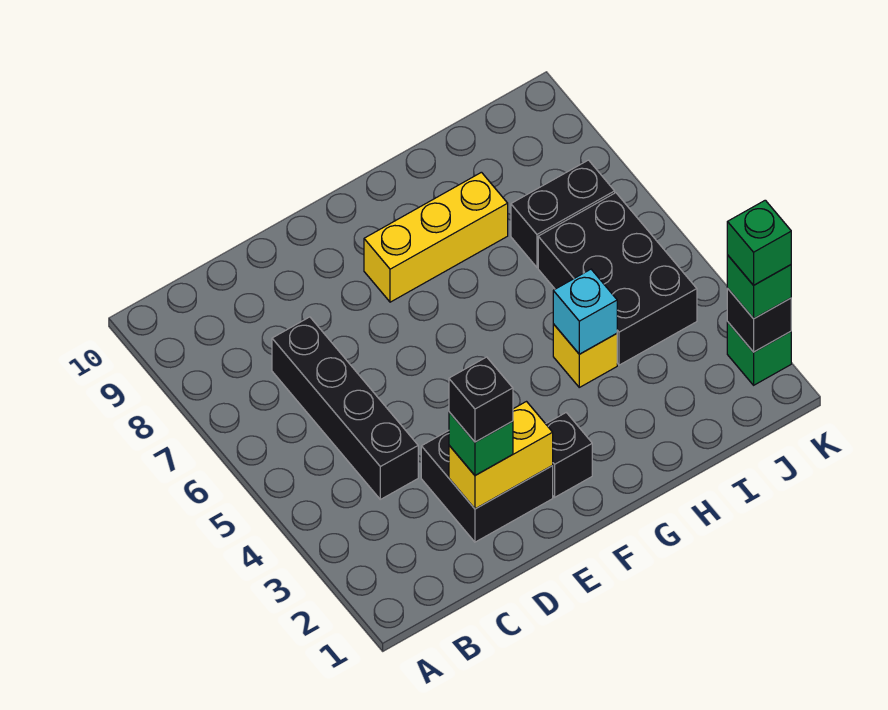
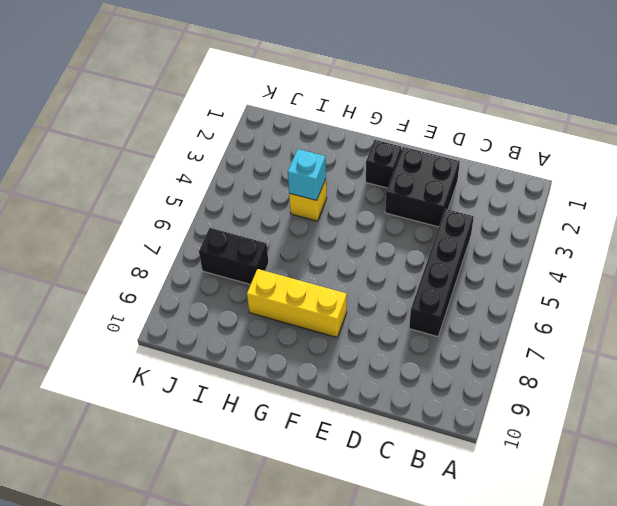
none -> black 2x3 brick [538,193,697,365]
none -> green 1x1 brick [727,322,791,385]
none -> yellow 1x2 brick [449,402,553,509]

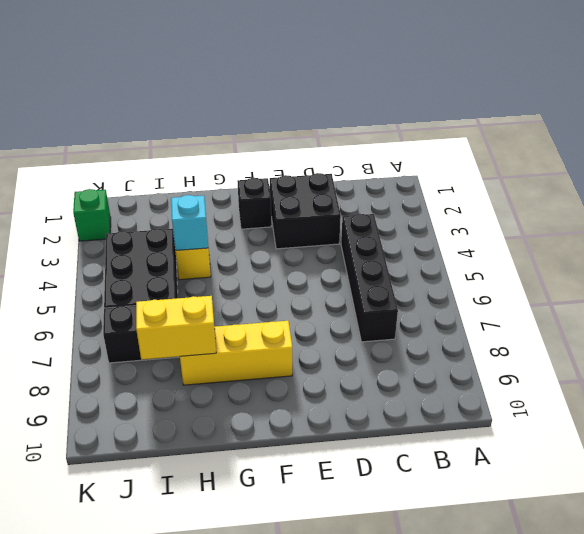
yellow 1x2 brick [136,296,216,360] -> yellow 1x2 brick moved to [449,402,553,509]
none -> black 1x1 brick [727,289,791,352]
none -> green 1x1 brick [449,412,513,475]
none -> green 1x1 brick [727,255,791,319]

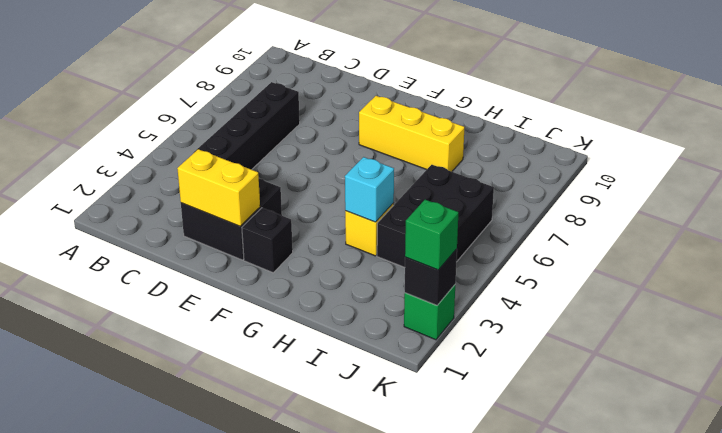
none -> black 1x2 brick [511,160,615,267]
none -> green 1x1 brick [449,412,513,475]
none -> black 1x1 brick [449,357,513,442]

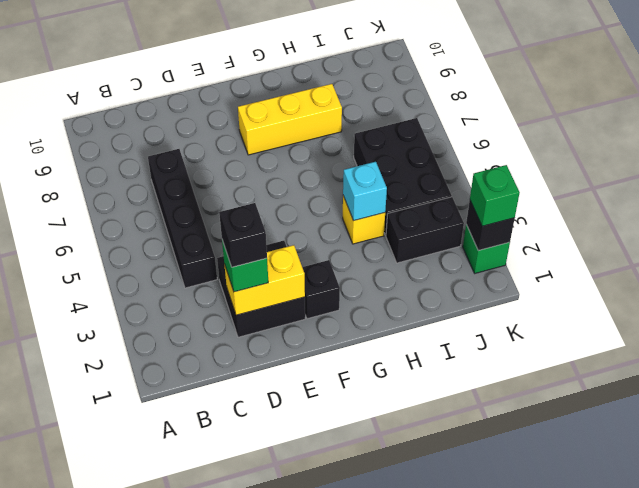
black 1x2 brick [386,197,464,263] -> black 1x2 brick moved to [511,160,615,267]
none -> green 1x1 brick [727,200,791,285]

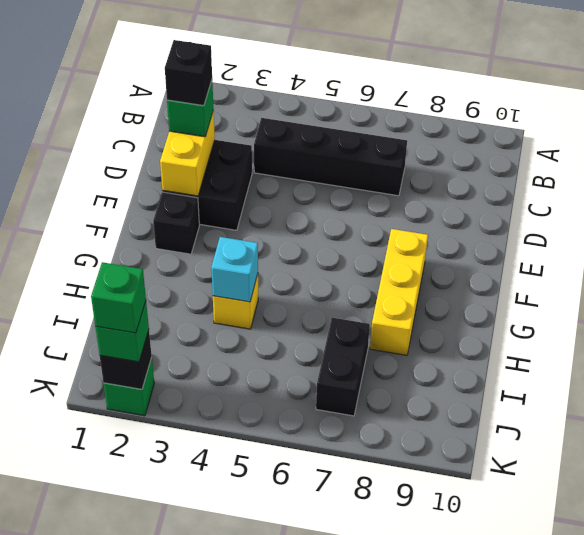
none -> black 2x3 brick [538,193,697,365]

